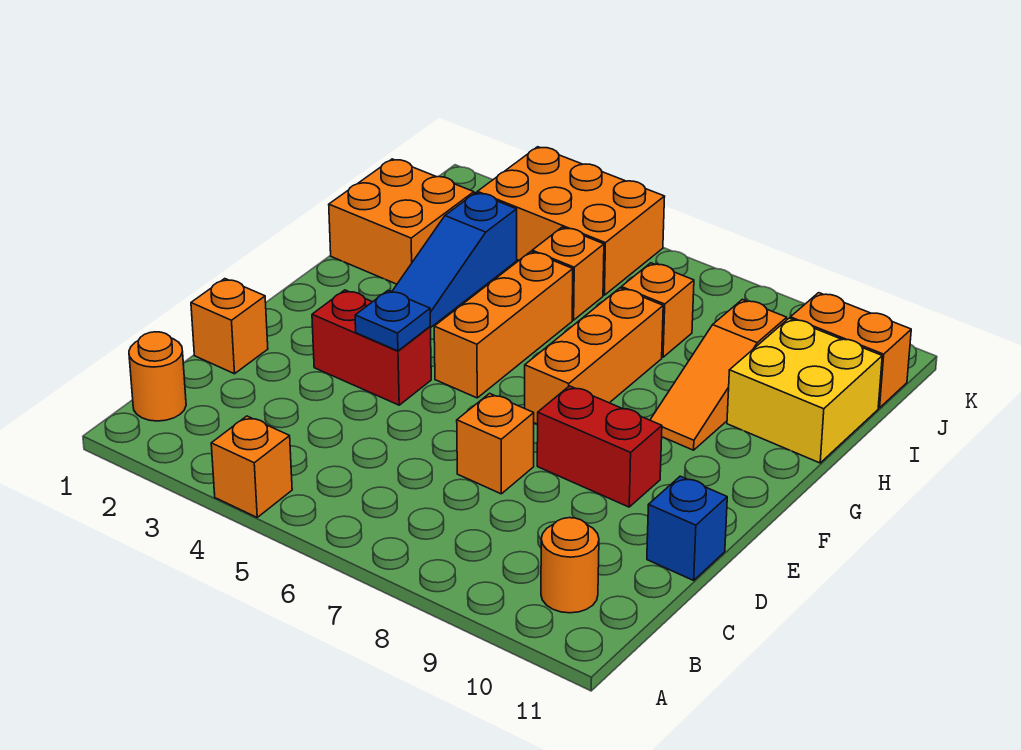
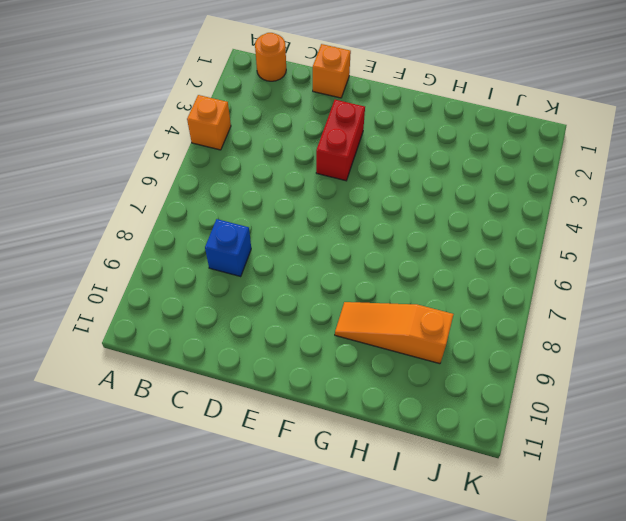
blue 1x1 brick [205,219,251,276] -> blue 1x1 brick moved to [647,476,727,580]
none -> orange 1x1 round brick [541,518,599,613]
none -> orange 1x1 brick [457,393,534,494]
none -> red 1x2 brick [537,386,662,507]

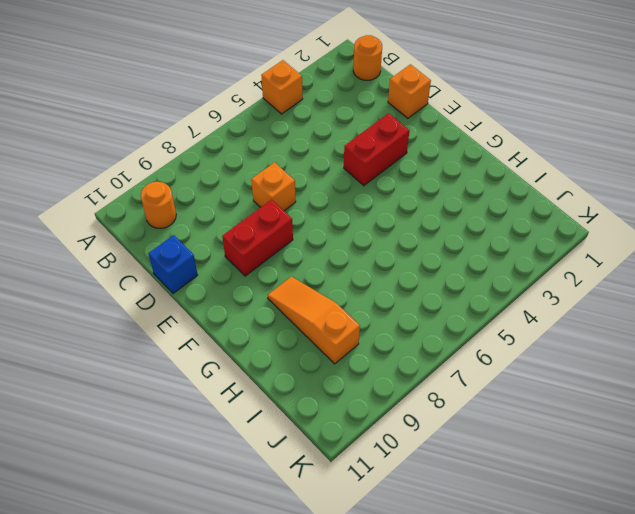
none -> orange 1x3 brick [434,252,573,398]
none -> orange 1x3 brick [525,288,663,424]
none -> blue 1x3 slope [392,193,517,327]

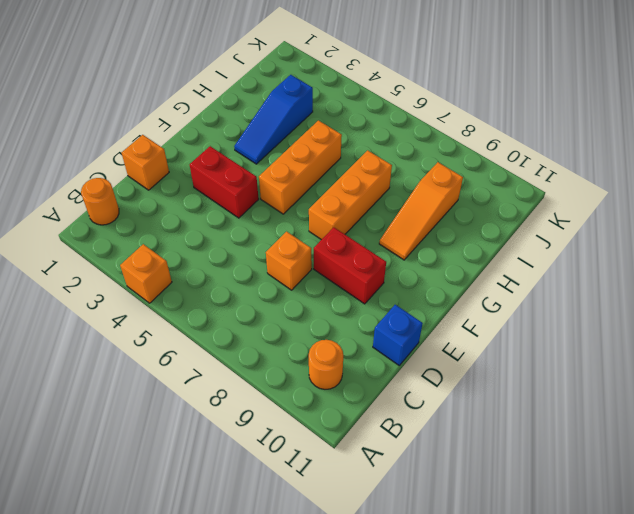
none -> orange 2x2 brick [329,159,474,284]
none -> yellow 2x2 brick [727,318,882,463]
none -> orange 1x1 brick [532,227,604,320]

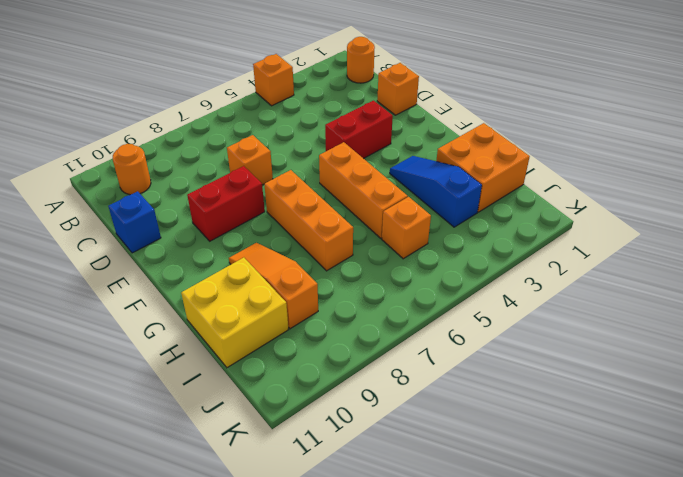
none -> orange 1x1 brick [621,263,694,357]
none -> orange 2x3 brick [477,147,665,295]
none -> orange 1x2 brick [790,293,911,408]

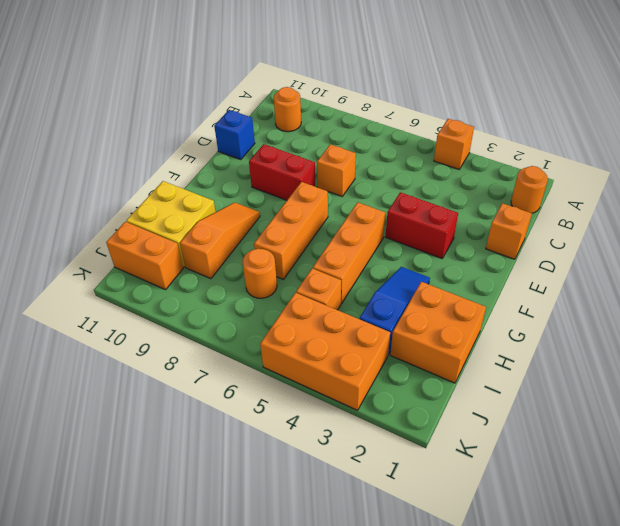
orange 1x1 round brick [243,249,277,298] -> orange 1x1 brick [621,263,694,357]
none -> blue 1x1 plate [355,291,430,351]

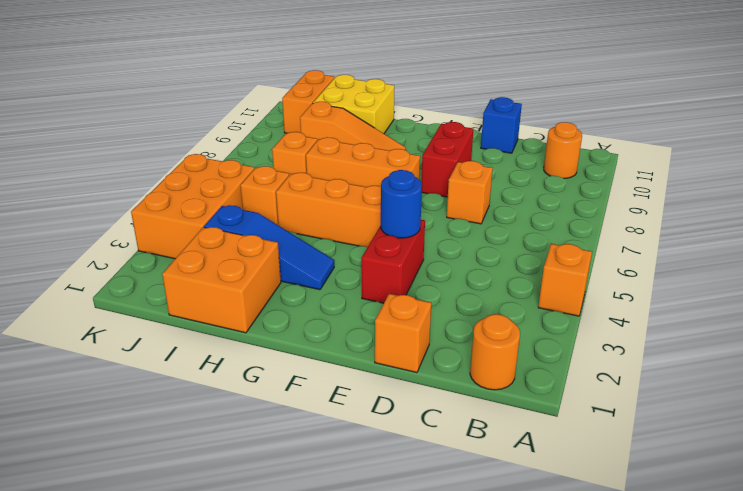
blue 1x1 round brick [381,170,422,238] -> blue 1x1 plate [355,291,430,351]

